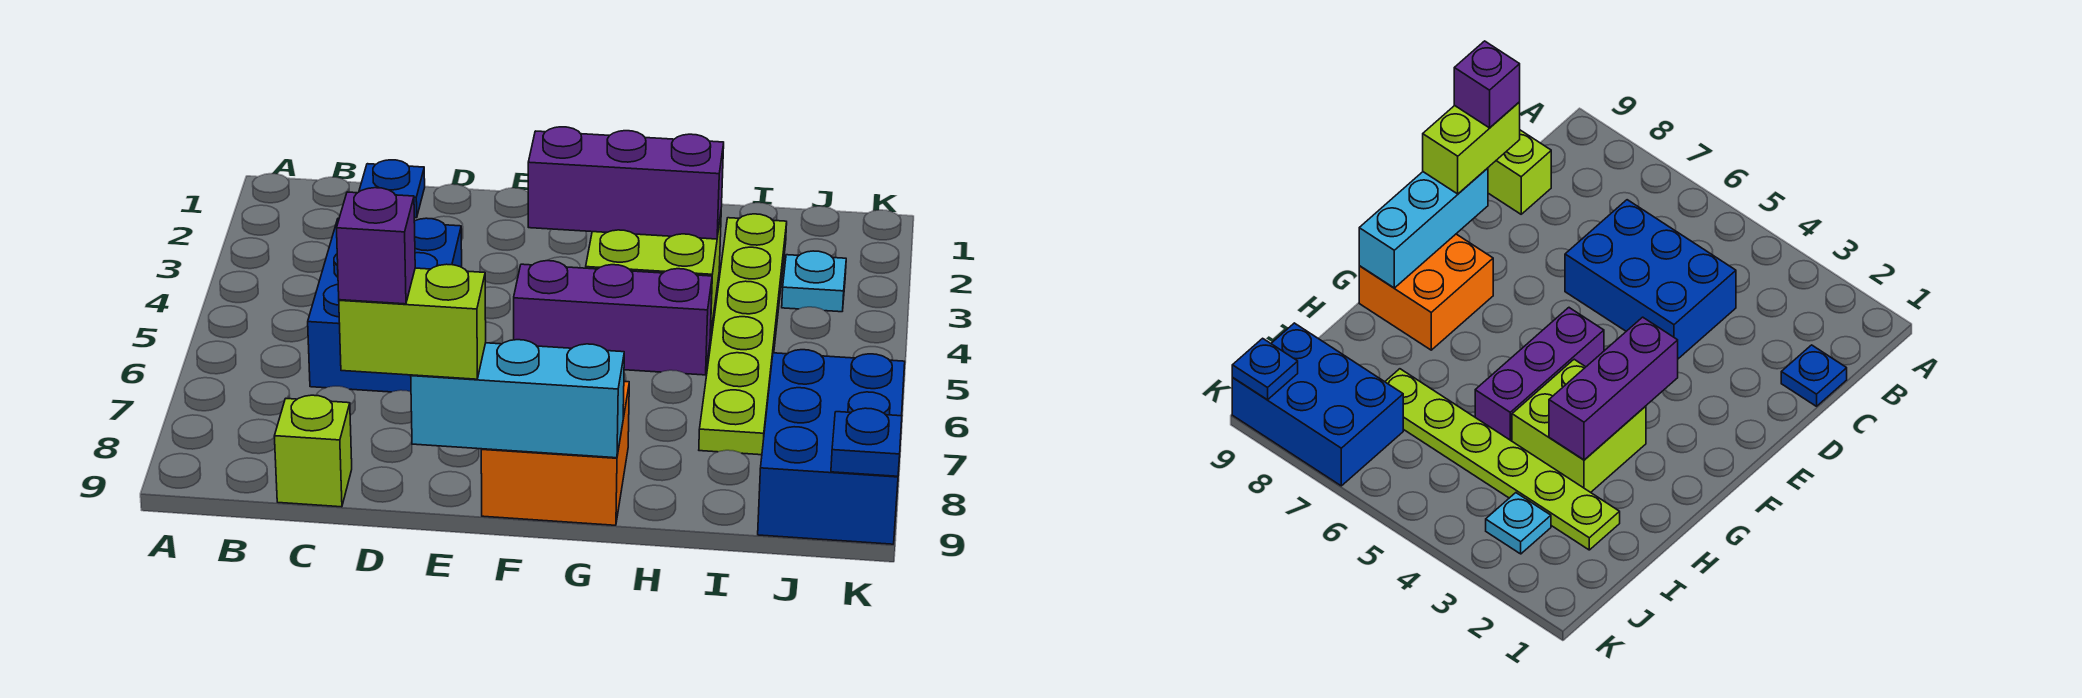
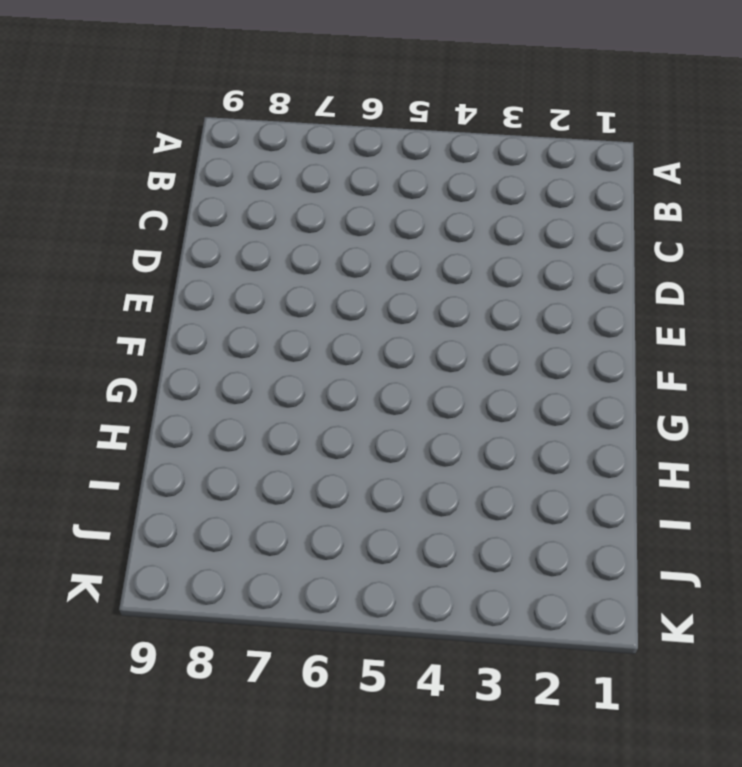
none -> blue 1x1 plate [359,160,425,218]
none -> blue 2x3 brick [308,218,462,392]
none -> lime 1x1 brick [274,395,352,507]

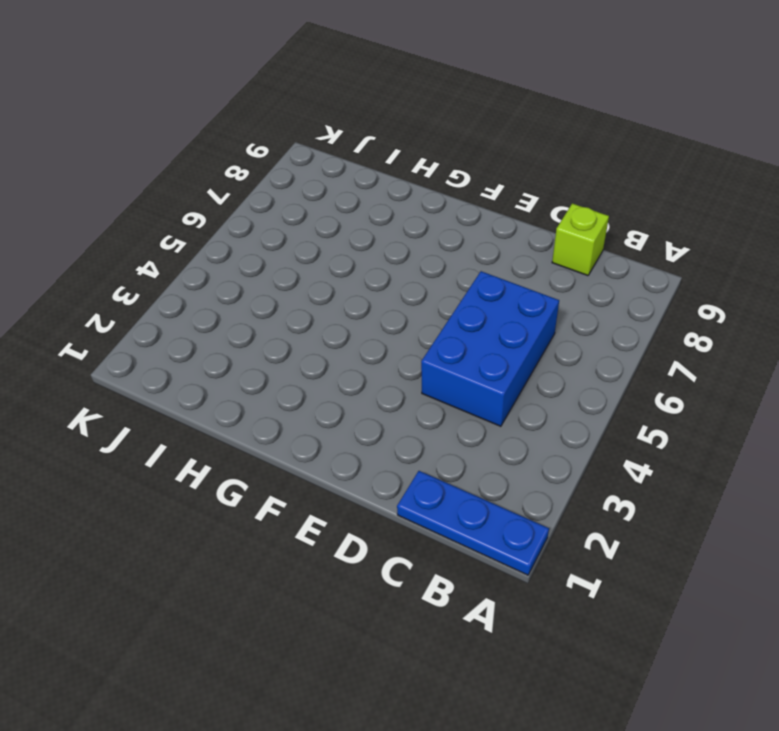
blue 1x3 plate [397,471,549,575] -> blue 1x1 plate [359,160,425,218]
none -> purple 1x3 brick [514,261,712,375]
none -> orange 2x2 brick [481,381,629,525]
none -> lime 2x2 brick [586,215,721,337]

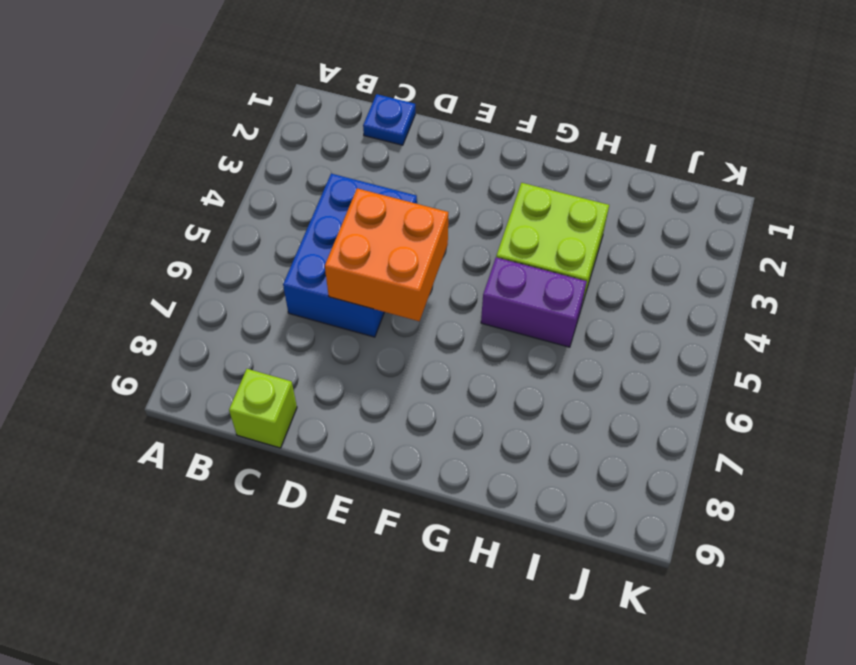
orange 2x2 brick [325,188,448,321] -> orange 2x2 brick moved to [481,381,629,525]
purple 1x2 brick [481,257,587,347] -> purple 1x3 brick [514,261,712,375]
none -> lime 1x6 plate [699,214,787,455]
none -> cyan 1x1 plate [782,251,846,312]
none -> blue 2x3 brick [758,350,905,544]

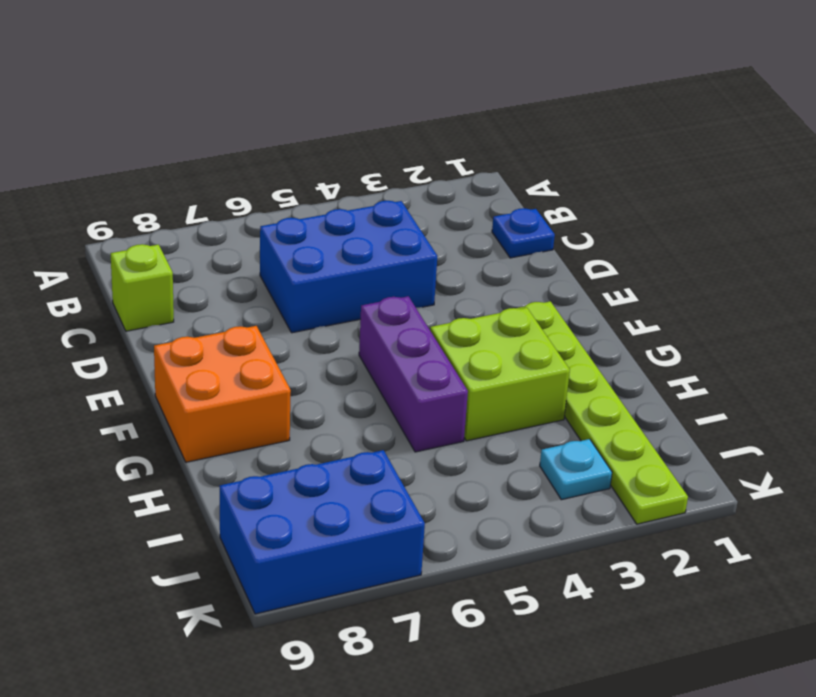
lime 1x6 plate [517,301,688,524] -> lime 1x6 plate turned to [699,214,787,455]
none -> cyan 1x3 brick [411,340,624,458]
none -> purple 1x3 brick [528,127,724,239]
none -> blue 1x1 plate [831,408,902,476]

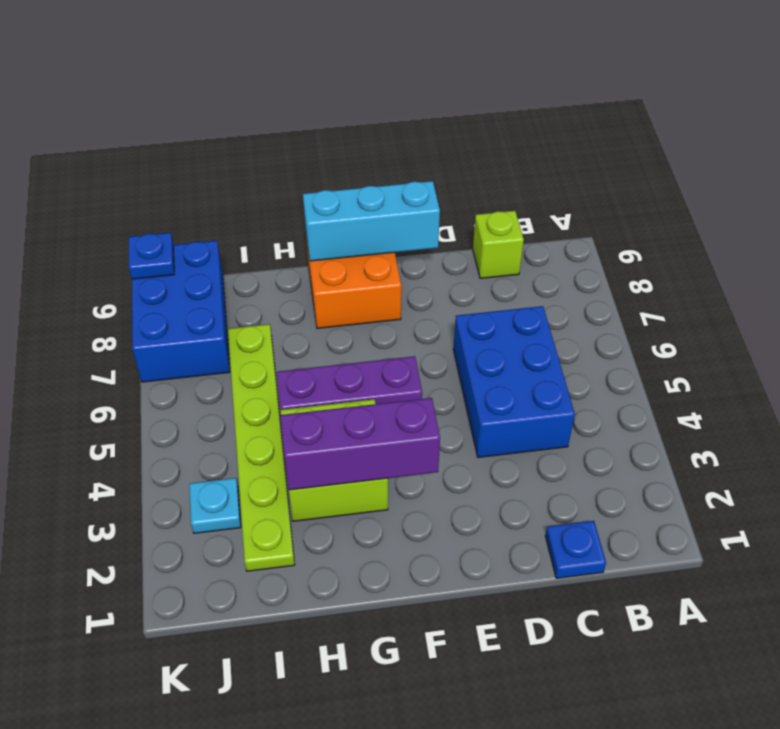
none -> lime 1x2 brick [339,264,486,379]
none -> purple 1x1 brick [337,188,415,304]

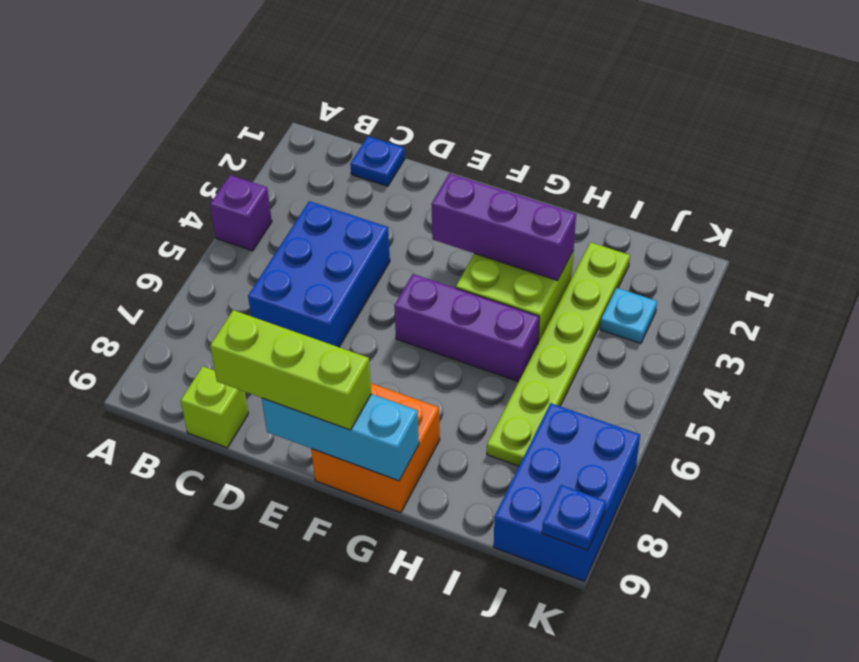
purple 1x1 brick [210,175,272,251] -> purple 1x1 brick moved to [337,188,415,304]
lime 1x3 brick [210,310,371,430] -> lime 1x2 brick [339,264,486,379]

